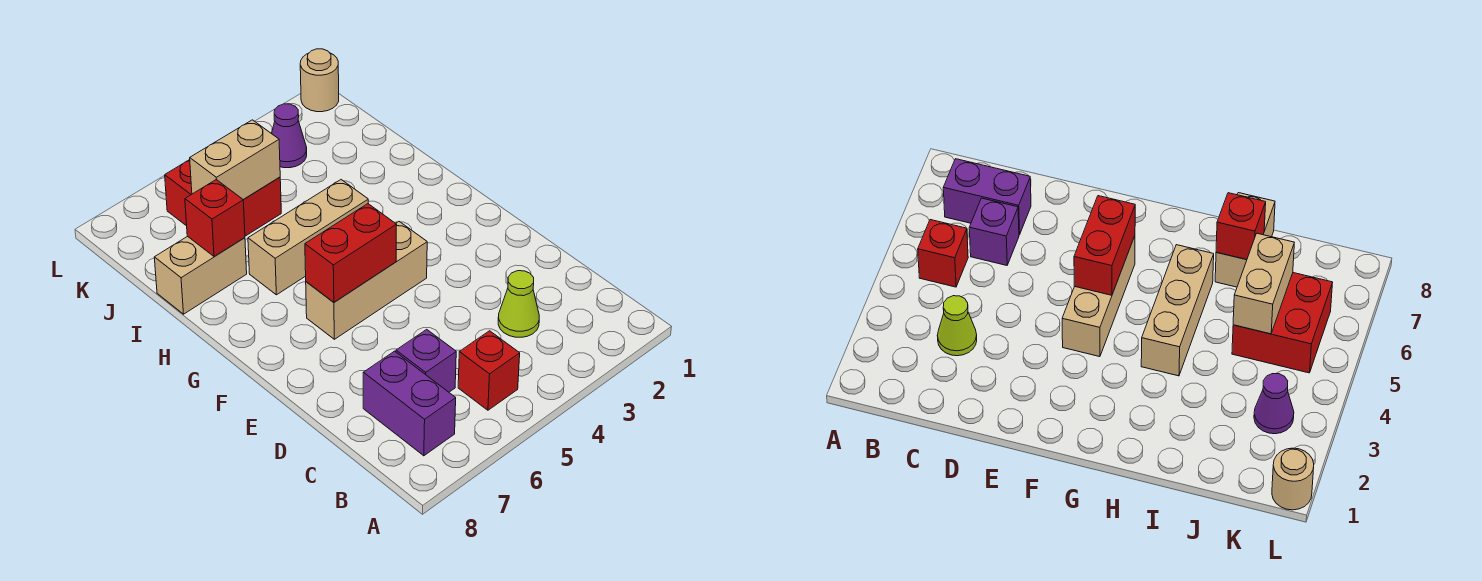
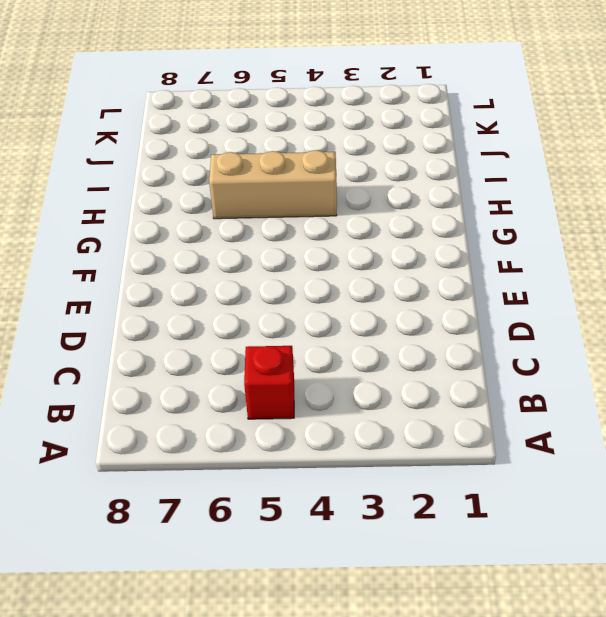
none -> purple 1x2 brick [363,351,456,456]
none -> lime 1x1 cone [498,271,539,337]
none -> purple 1x1 brick [396,329,456,392]

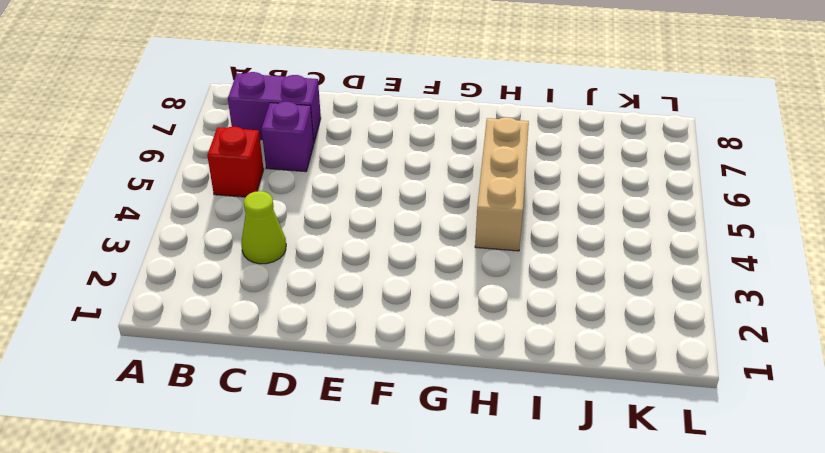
none -> tan 1x3 brick [306,222,427,339]
none -> tan 1x2 brick [154,236,247,314]
none -> red 2x2 brick [165,160,281,236]

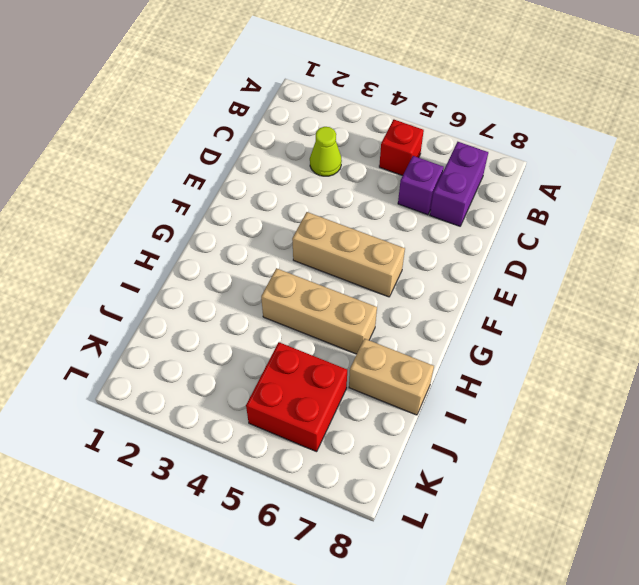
none -> purple 1x1 cone [272,104,307,168]
none -> tan 1x1 round brick [300,49,339,112]
none -> red 1x2 brick [305,204,397,302]

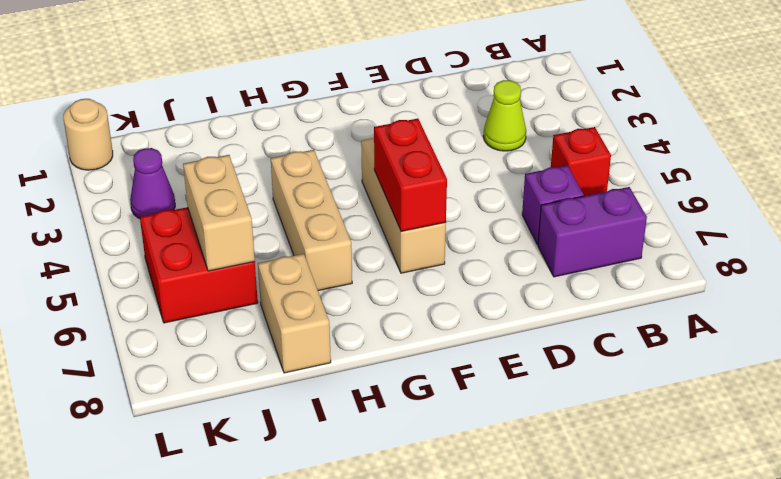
none -> red 1x1 brick [185,180,245,256]

